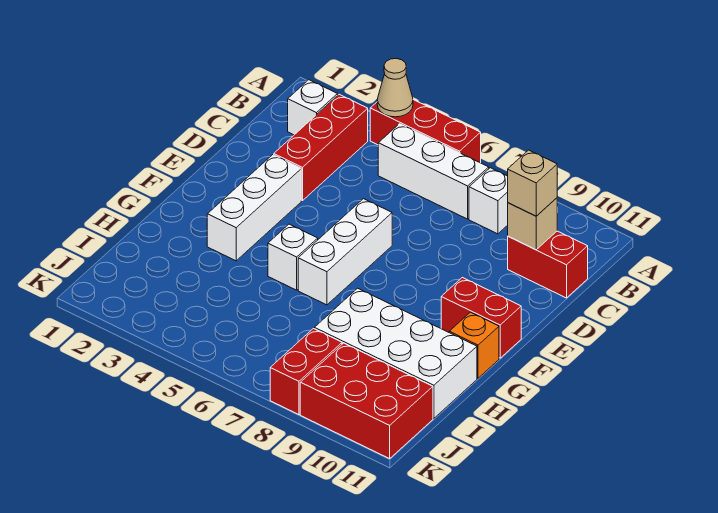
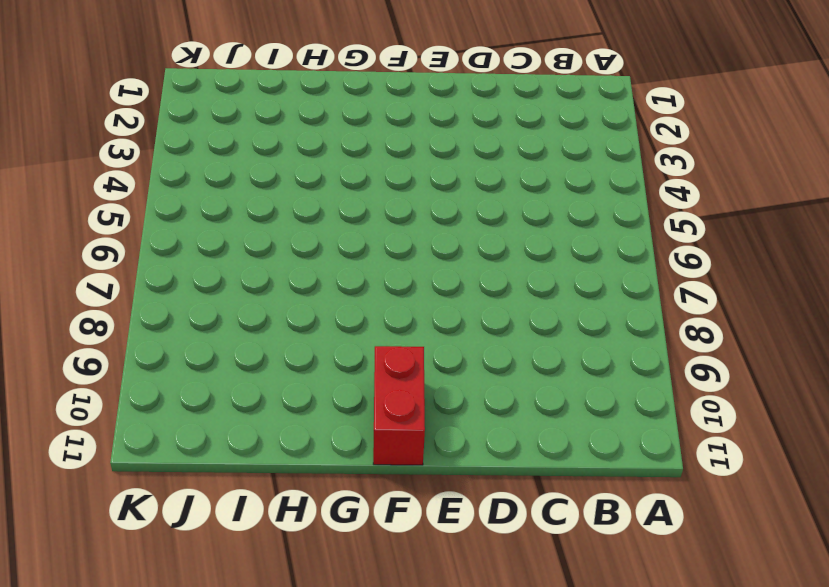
none -> red 1x3 brick [370,100,481,163]
none -> white 1x1 brick [288,80,338,135]
none -> red 1x3 brick [274,94,368,201]

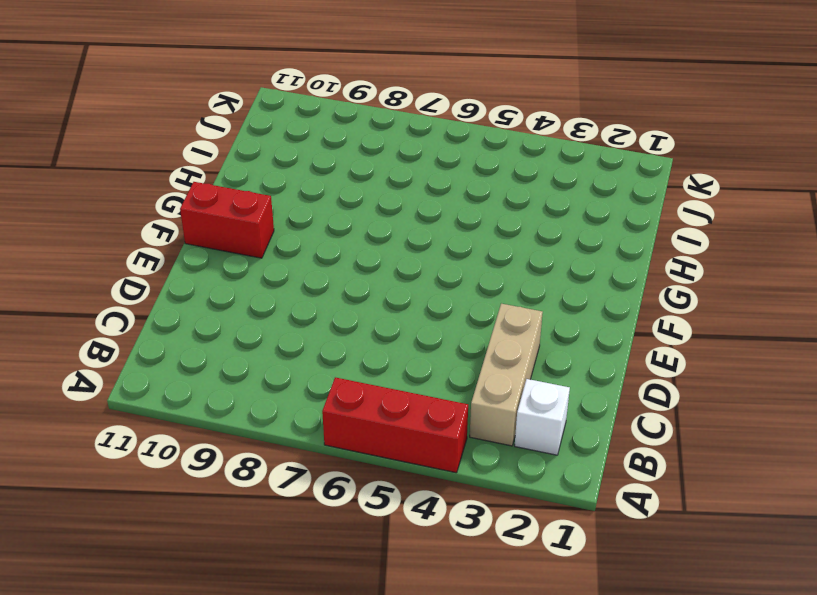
tan 1x3 brick [470,304,543,446] -> red 1x3 brick [274,94,368,201]
none -> white 1x3 brick [378,124,489,219]
none -> white 1x1 brick [469,168,508,234]
none -> red 1x2 brick [508,231,588,298]

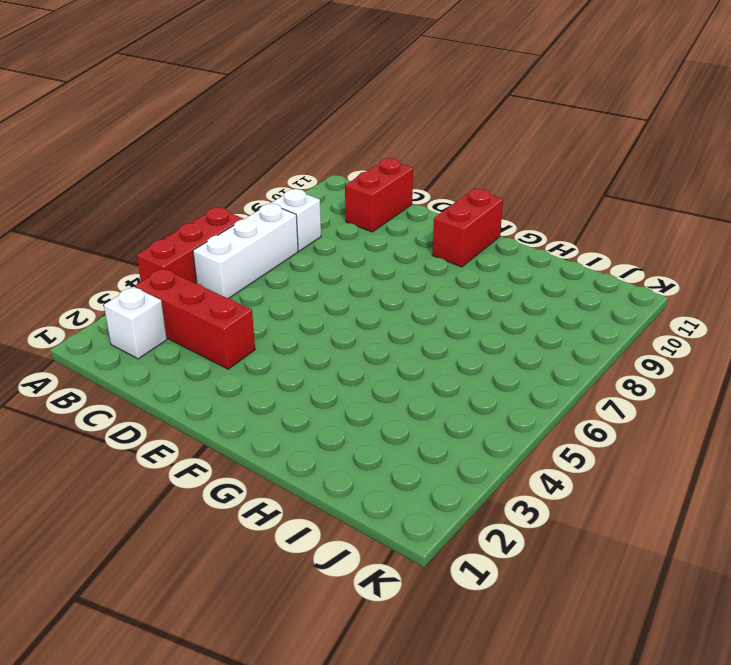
none -> white 1x3 brick [207,155,301,261]
none -> white 1x3 brick [298,199,392,305]
none -> white 1x1 brick [268,224,318,290]

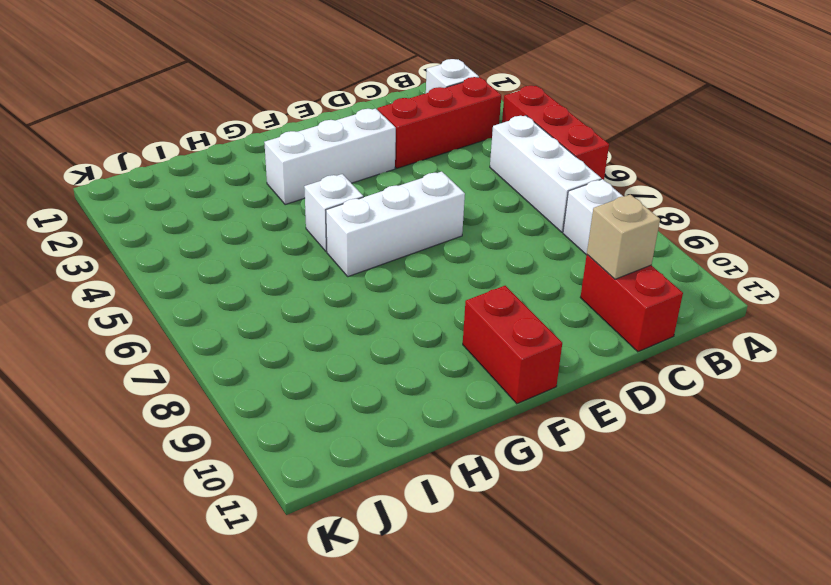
none -> orange 1x1 brick [449,312,499,378]
none -> white 2x4 brick [314,288,477,418]
none -> red 1x2 brick [270,329,342,415]

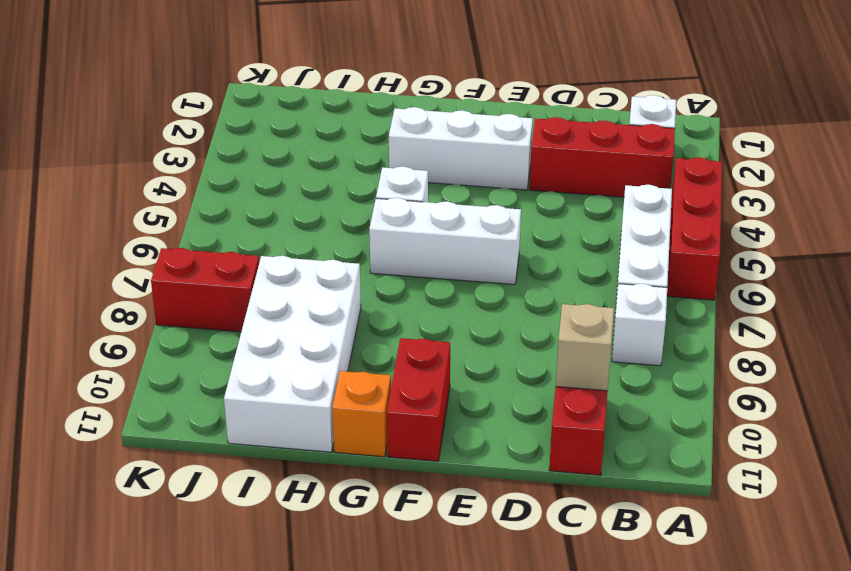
none -> red 2x3 brick [300,343,433,459]
none -> tan 1x1 cone [377,58,413,117]
none -> tan 1x1 brick [508,150,557,216]

